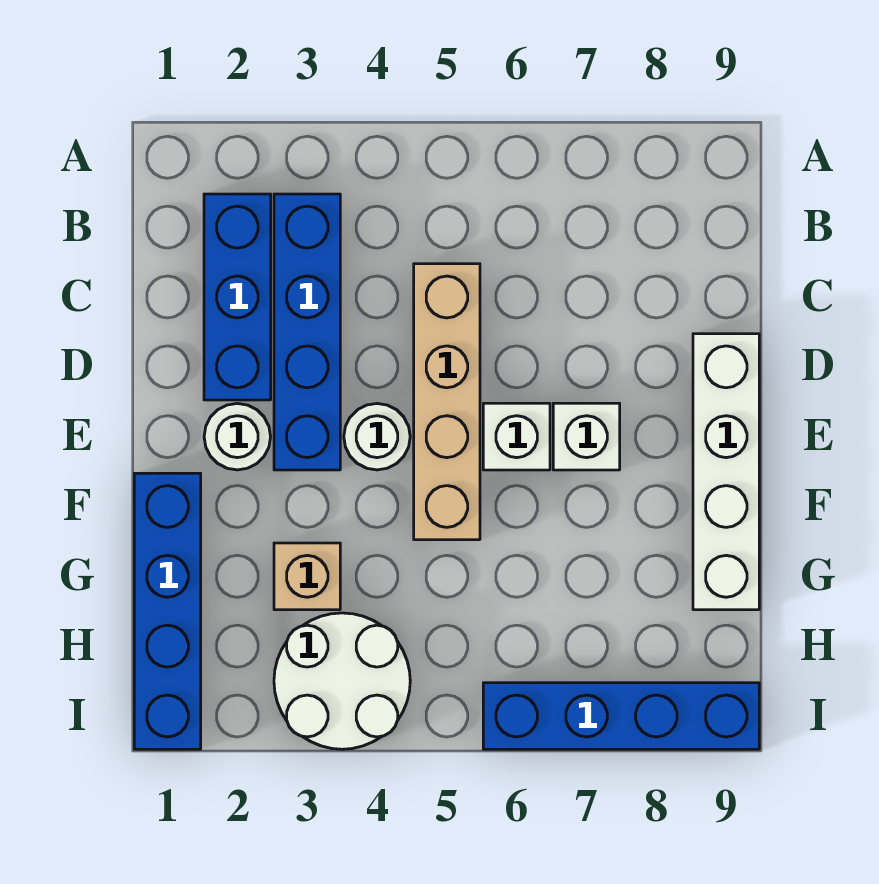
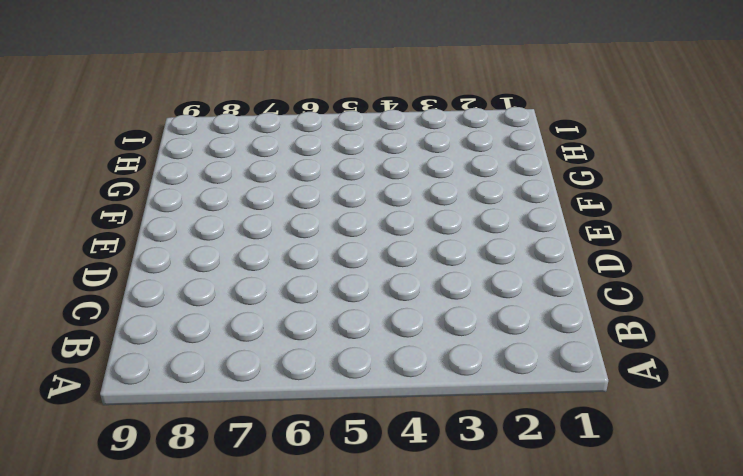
none -> blue 1x3 brick [204,194,271,400]
none -> blue 1x4 brick [274,194,340,470]
none -> tan 1x4 brick [414,264,480,540]

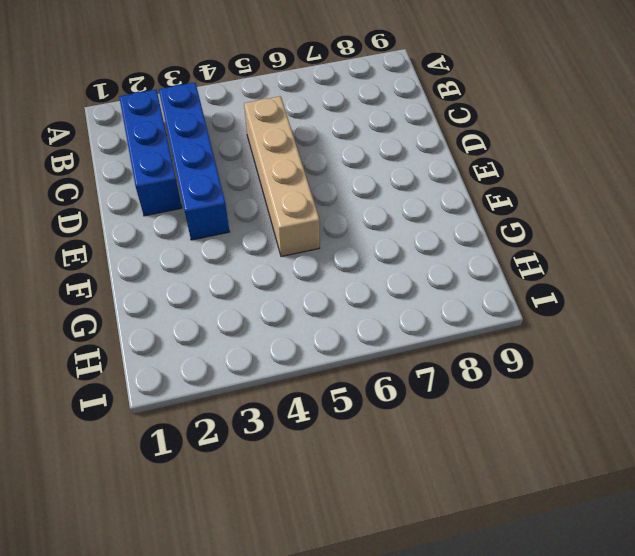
none -> white 1x4 brick [693,334,759,610]
none -> white 1x1 round brick [204,404,271,470]
none -> white 1x1 round brick [344,404,410,470]

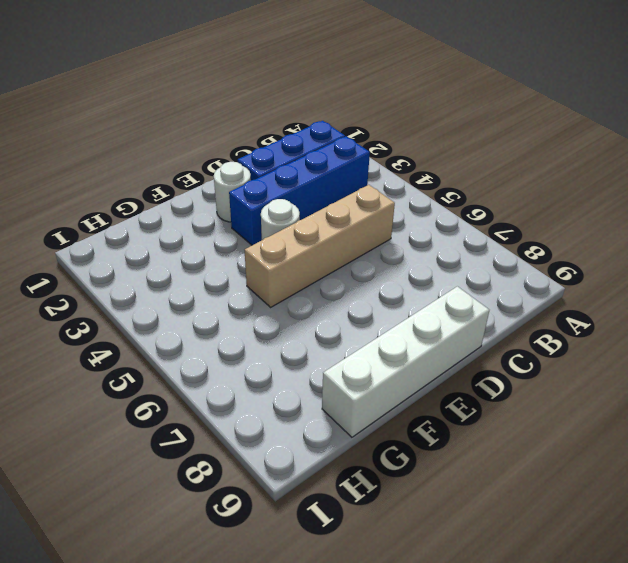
none -> white 1x1 brick [483,403,550,470]
none -> white 1x1 brick [553,403,620,470]
none -> blue 1x4 brick [134,473,201,749]

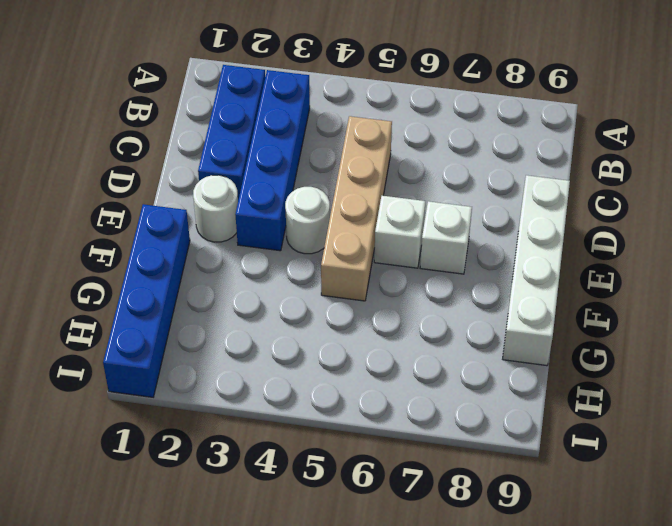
none -> tan 1x1 brick [274,543,340,610]
none -> white 2x2 round brick [274,613,410,749]
none -> blue 1x4 brick [483,683,759,749]

